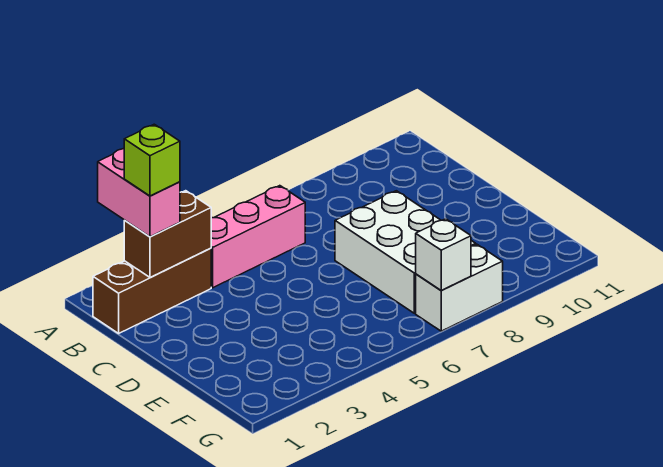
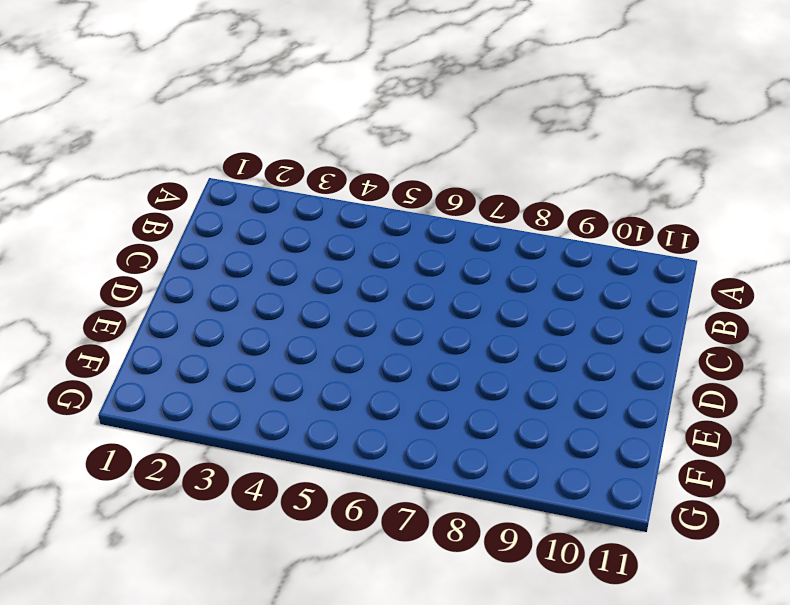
none -> brown 1x3 brick [93,248,211,333]
none -> pink 1x3 brick [211,186,305,288]

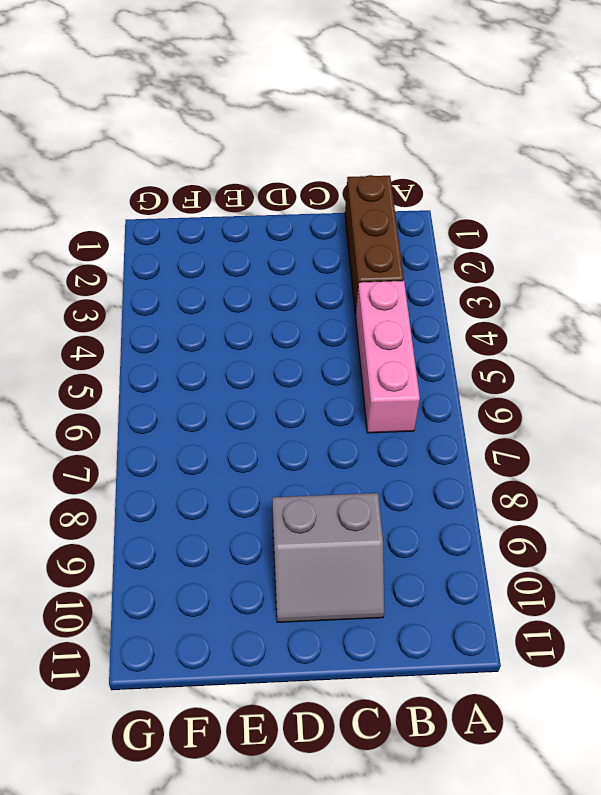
grey 2x2 slope [272,493,384,622] -> none
none -> white 2x3 brick [335,191,476,313]
none -> white 1x2 brick [416,244,503,331]

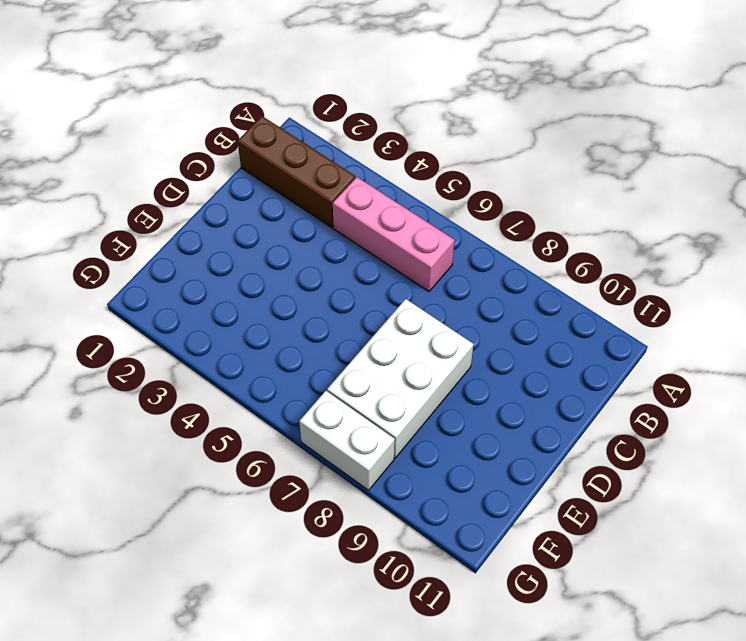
none -> brown 1x2 brick [124,191,211,278]
none -> white 1x1 brick [416,219,471,291]

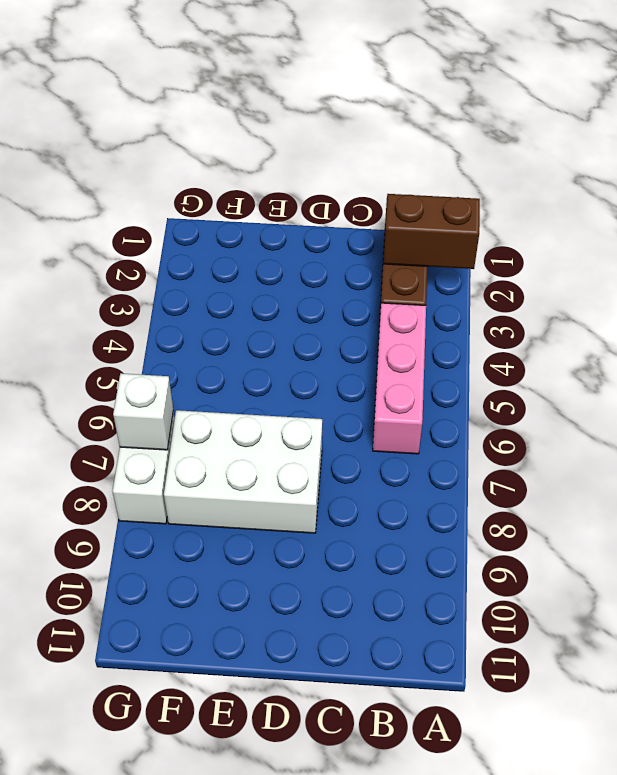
brown 1x2 brick [383,194,480,269] -> brown 1x2 brick turned to [124,191,211,278]
none -> pink 1x2 brick [98,149,180,237]
none -> lime 1x1 brick [124,124,180,196]

